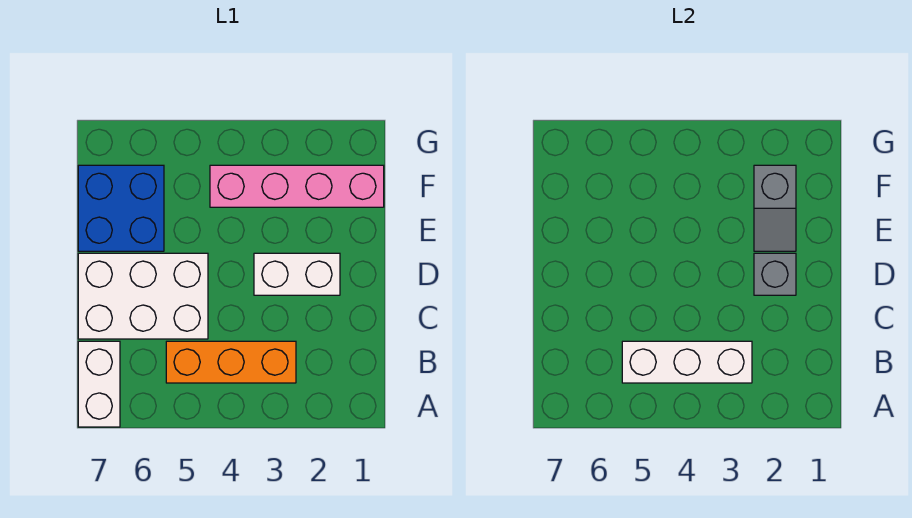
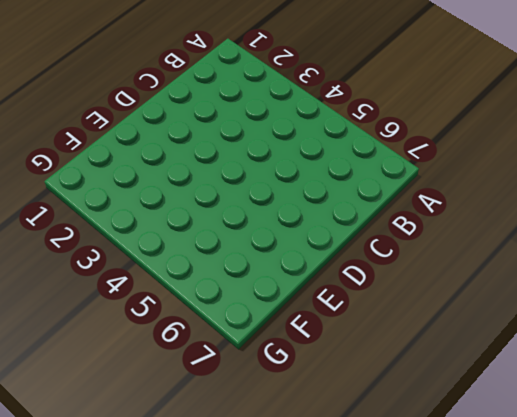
none -> white 1x2 brick [78,341,120,427]
none -> orange 1x3 brick [166,341,296,383]

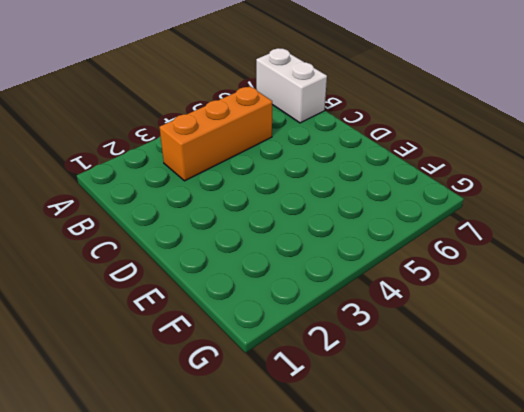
none -> white 2x3 brick [78,253,208,339]
none -> white 1x2 brick [254,253,340,295]

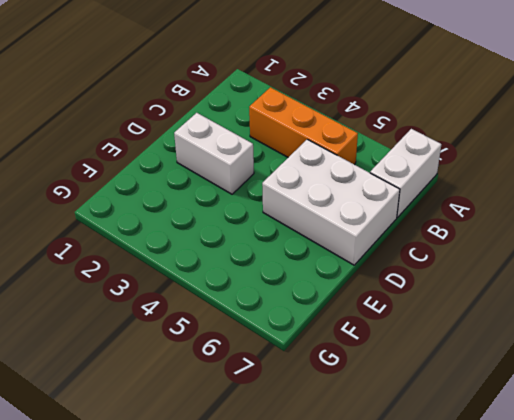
none -> blue 2x2 brick [78,165,164,251]
none -> pink 1x4 brick [210,165,384,207]

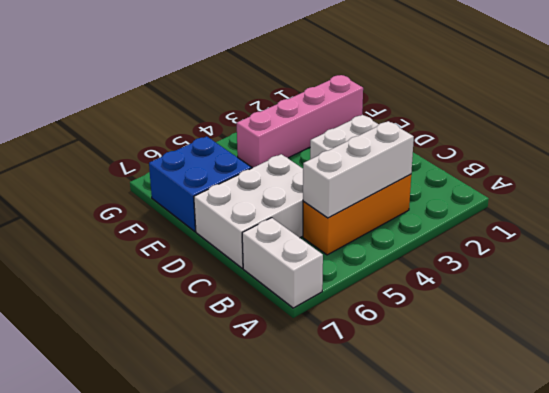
none -> grey 1x1 brick [754,253,796,295]
none -> grey 1x2 slope [754,165,796,251]

